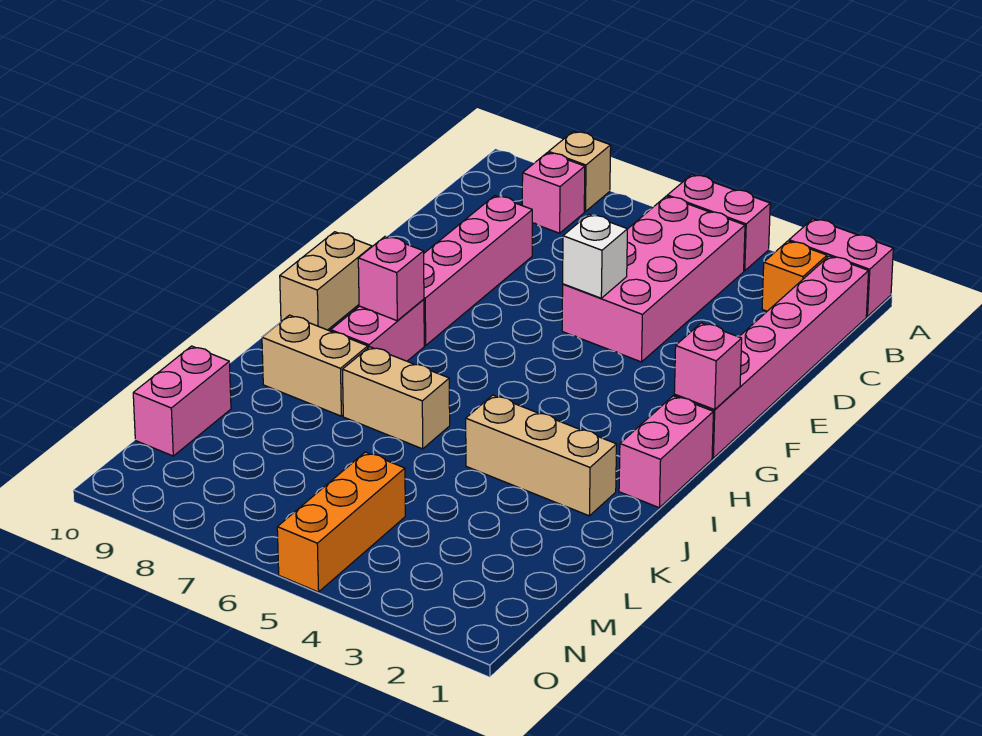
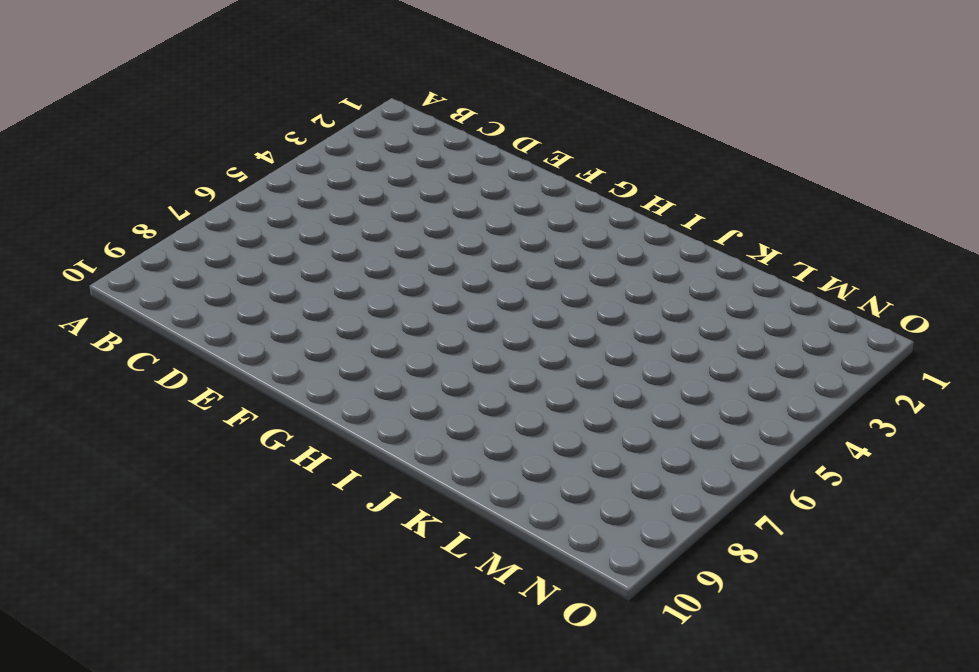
none -> pink 1x2 brick [789,219,893,317]
none -> pink 1x2 brick [667,175,770,271]
none -> tan 1x1 brick [549,131,611,212]

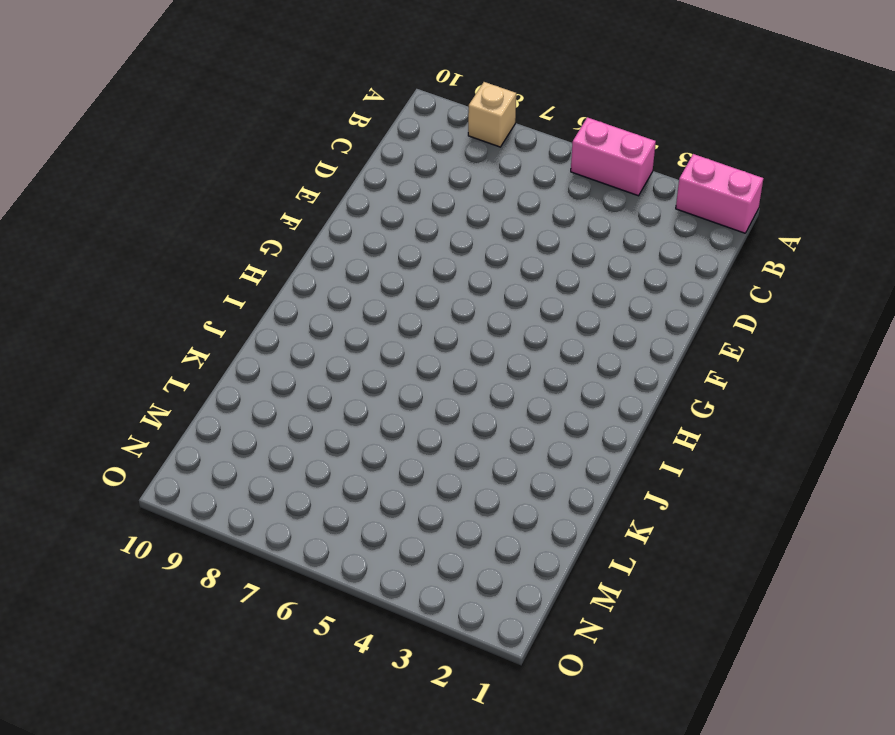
none -> pink 1x6 brick [674,256,869,458]
none -> orange 1x1 brick [762,241,827,311]
none -> pink 2x4 brick [562,196,745,362]

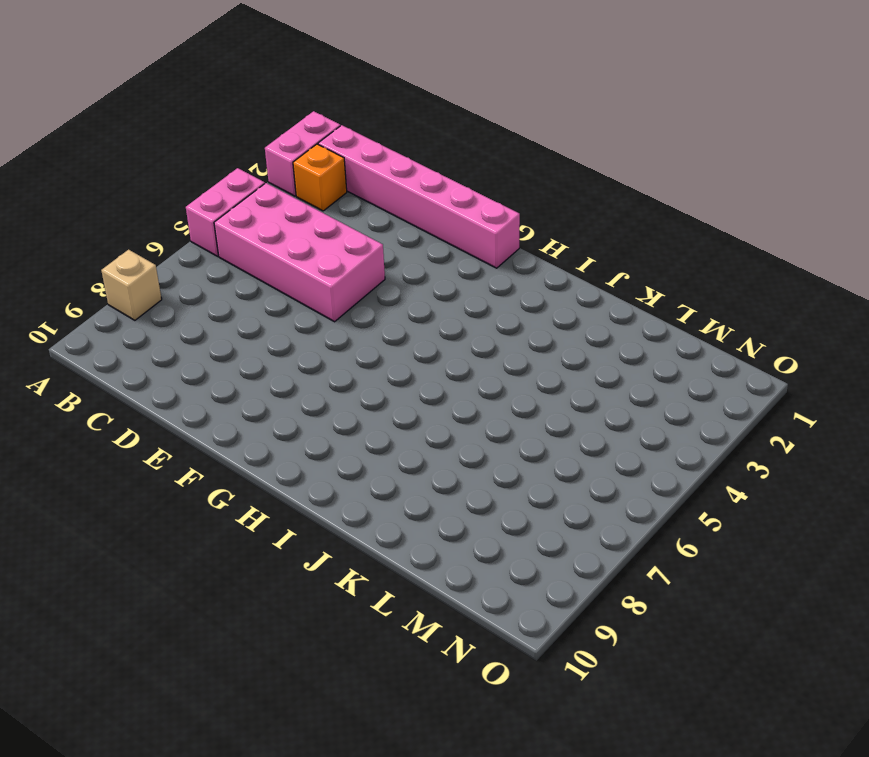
none -> pink 1x1 brick [522,153,585,233]
none -> pink 1x4 brick [424,196,532,346]
none -> tan 1x2 brick [280,232,372,330]

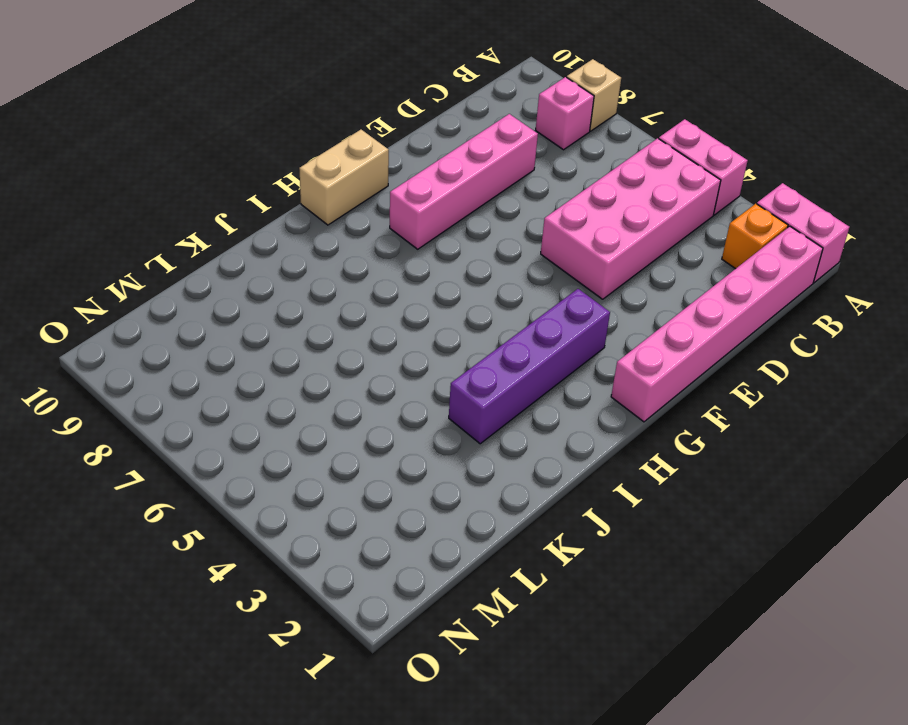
purple 1x4 brick [449,289,610,444] -> tan 1x3 brick [466,395,617,516]
none -> pink 1x2 brick [619,396,713,508]
none -> pink 1x2 brick [331,299,424,361]
none -> tan 1x2 brick [342,347,450,449]

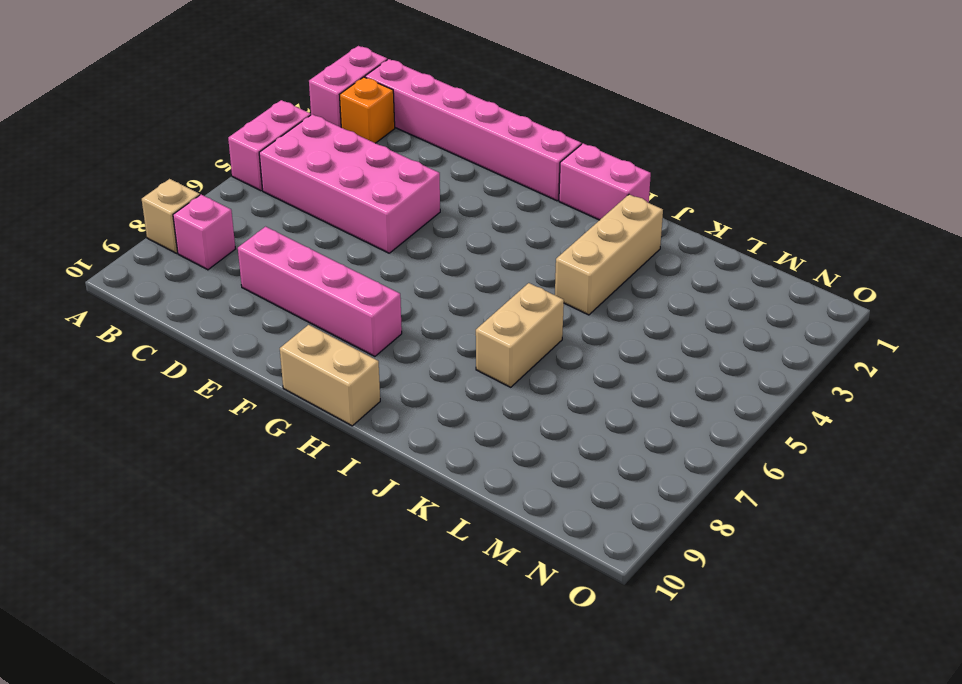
none -> pink 1x2 brick [331,299,424,361]
none -> tan 1x2 brick [262,315,368,416]
none -> pink 1x2 brick [133,346,231,456]

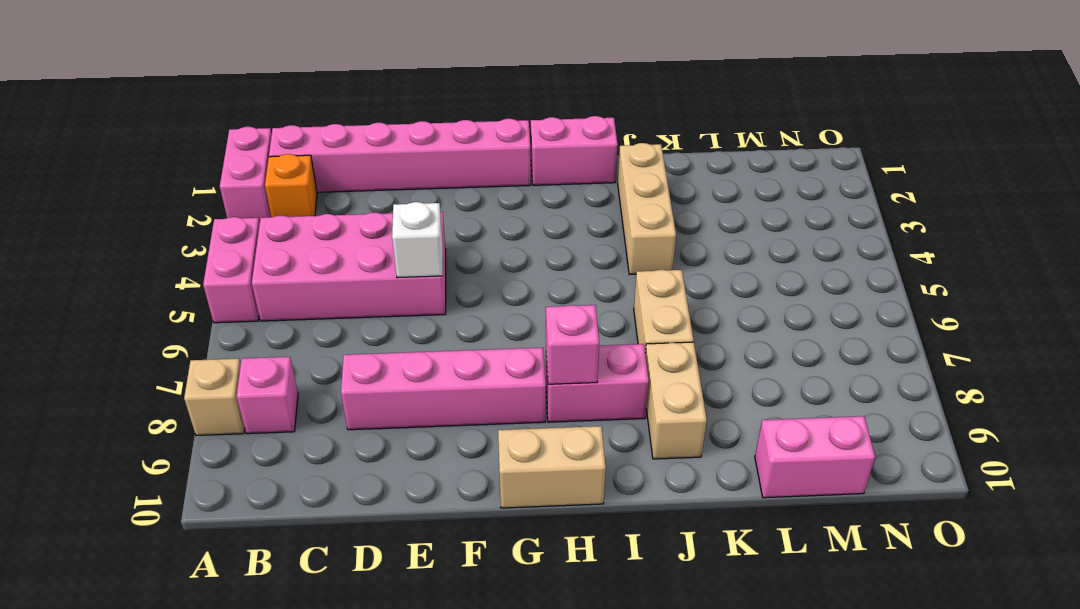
none -> orange 1x3 brick [277,452,405,592]
none -> pink 1x1 brick [674,323,742,409]

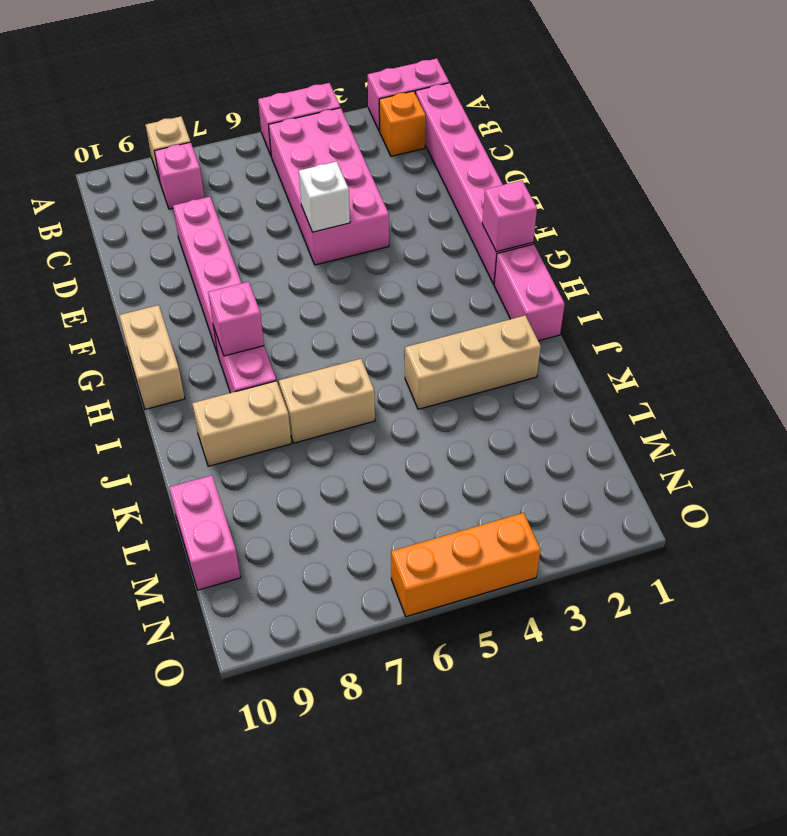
orange 1x3 brick [391,513,541,617] -> orange 1x3 brick turned to [277,452,405,592]

